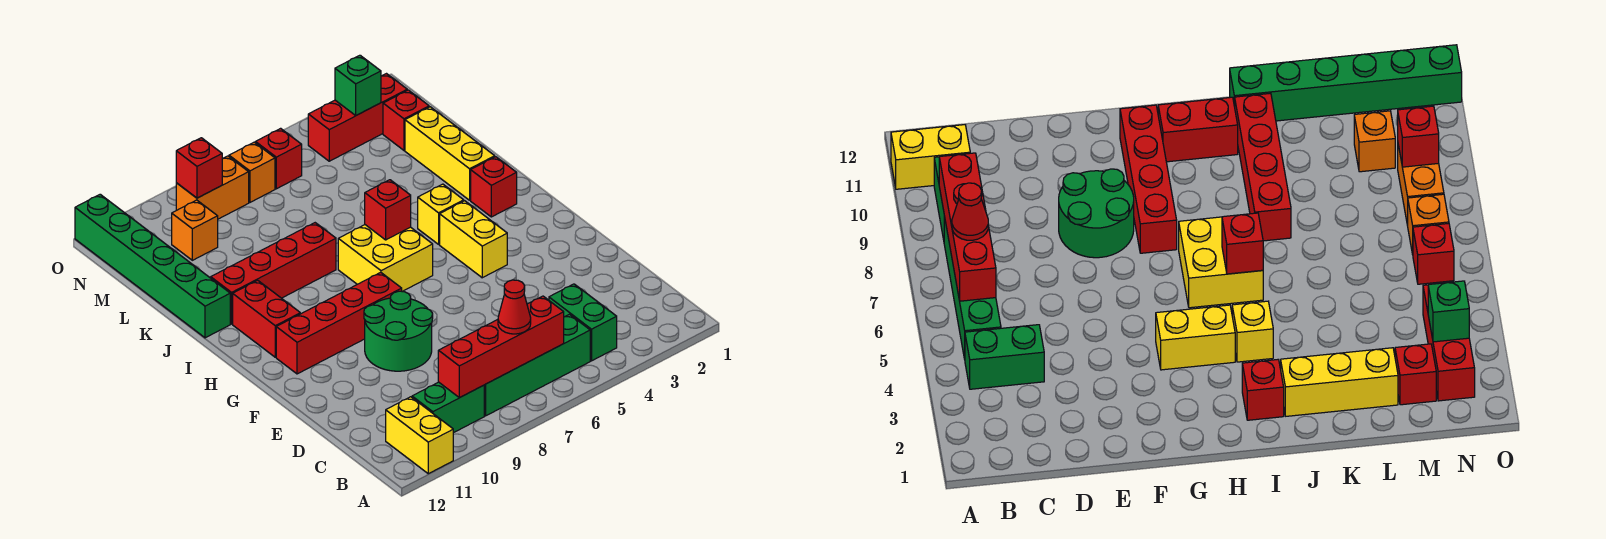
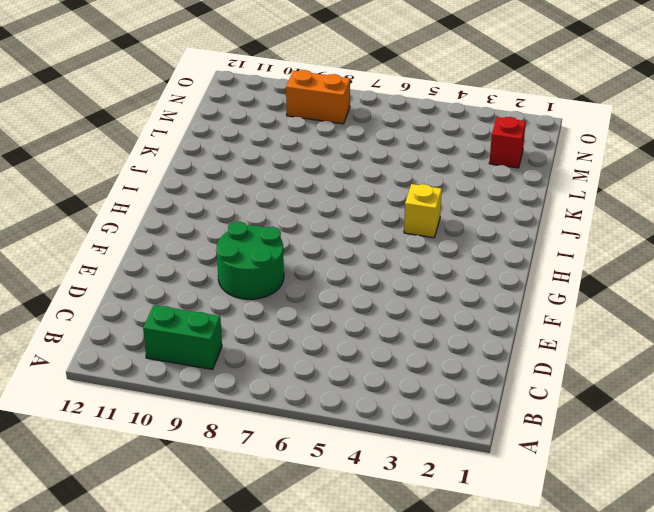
none -> yellow 1x2 brick [386,397,453,474]
none -> green 1x2 brick [549,284,617,361]
none -> green 1x4 brick [484,314,590,416]

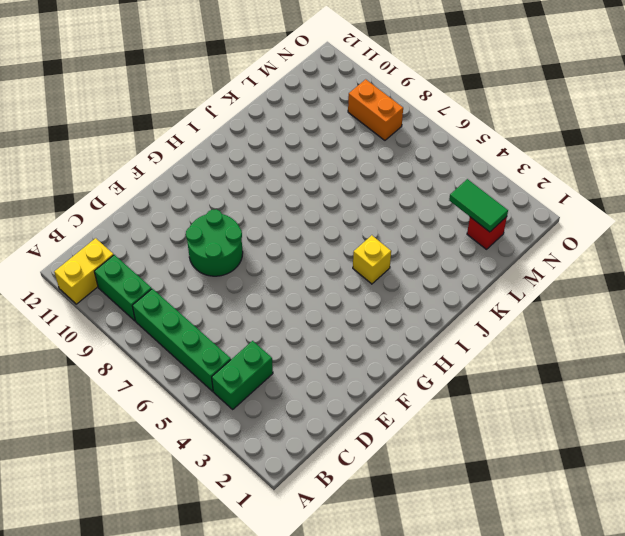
green 1x2 tile [449,179,508,232] -> none
none -> yellow 1x2 brick [440,201,507,278]
none -> red 1x4 brick [276,272,402,374]
none -> yellow 2x2 brick [338,225,433,292]

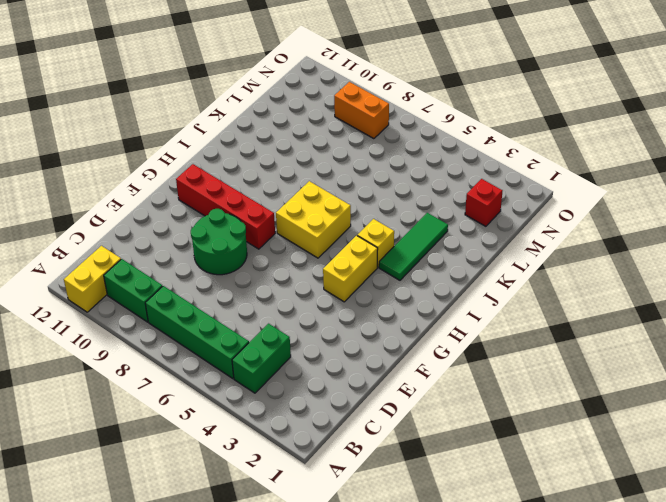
green 1x3 tile [379,213,448,280] -> none
none -> red 1x2 brick [233,280,300,357]
none -> red 1x1 brick [471,157,517,217]
none -> yellow 1x3 brick [405,107,495,200]

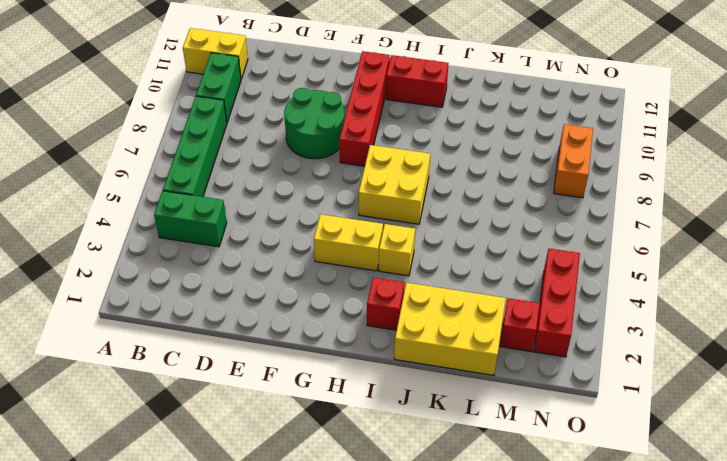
yellow 2x3 brick [394,283,506,375] -> yellow 1x3 brick [405,107,495,200]
none -> red 1x4 brick [211,223,336,324]
none -> green 1x6 brick [75,194,230,338]
none -> orange 1x1 brick [172,200,218,260]

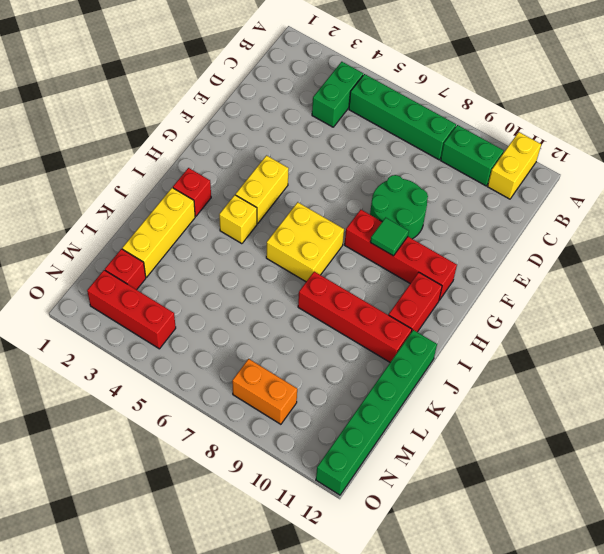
green 1x1 tile [370,218,409,256] -> none
none -> orange 1x1 brick [172,200,218,260]
none -> red 1x1 brick [256,128,302,189]
none -> orange 1x1 brick [229,142,275,202]

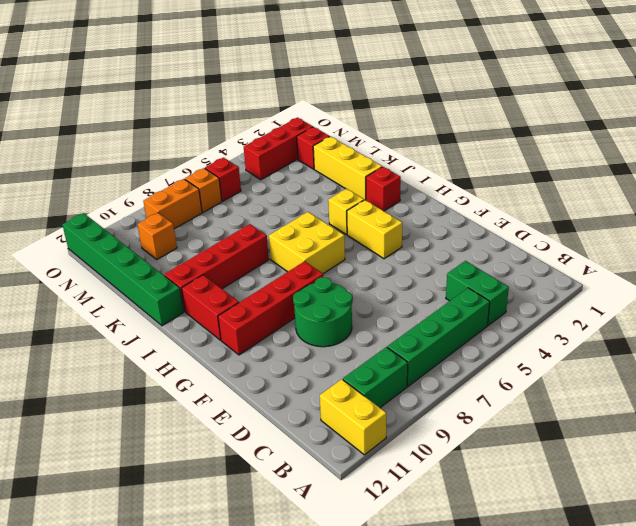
none -> red 1x4 brick [438,296,564,398]
none -> red 1x1 brick [365,180,411,240]
none -> green 1x1 brick [335,55,381,115]

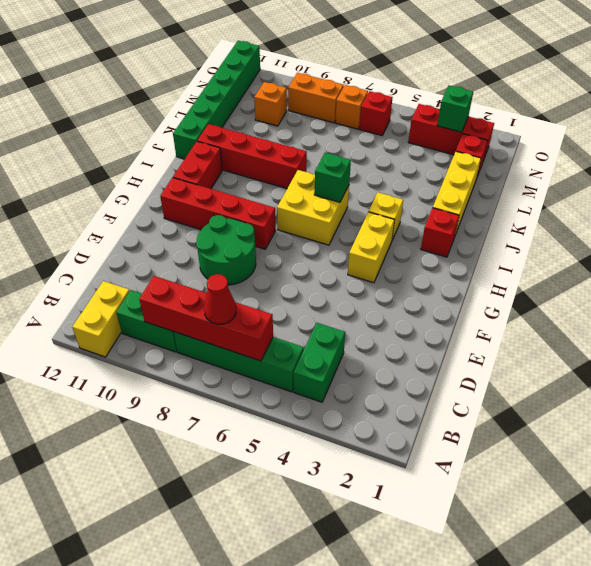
green 1x1 brick [314,153,351,202] -> red 1x1 brick [365,180,411,240]
none -> red 1x1 brick [176,138,222,198]

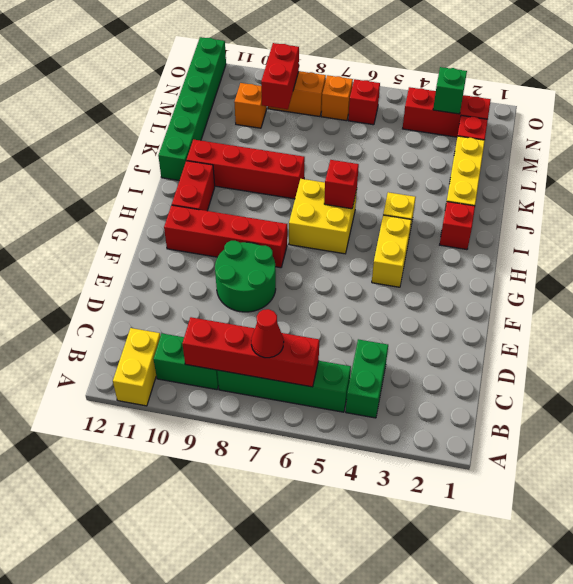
red 1x2 brick [261,43,299,109] -> red 1x1 brick [176,138,222,198]

